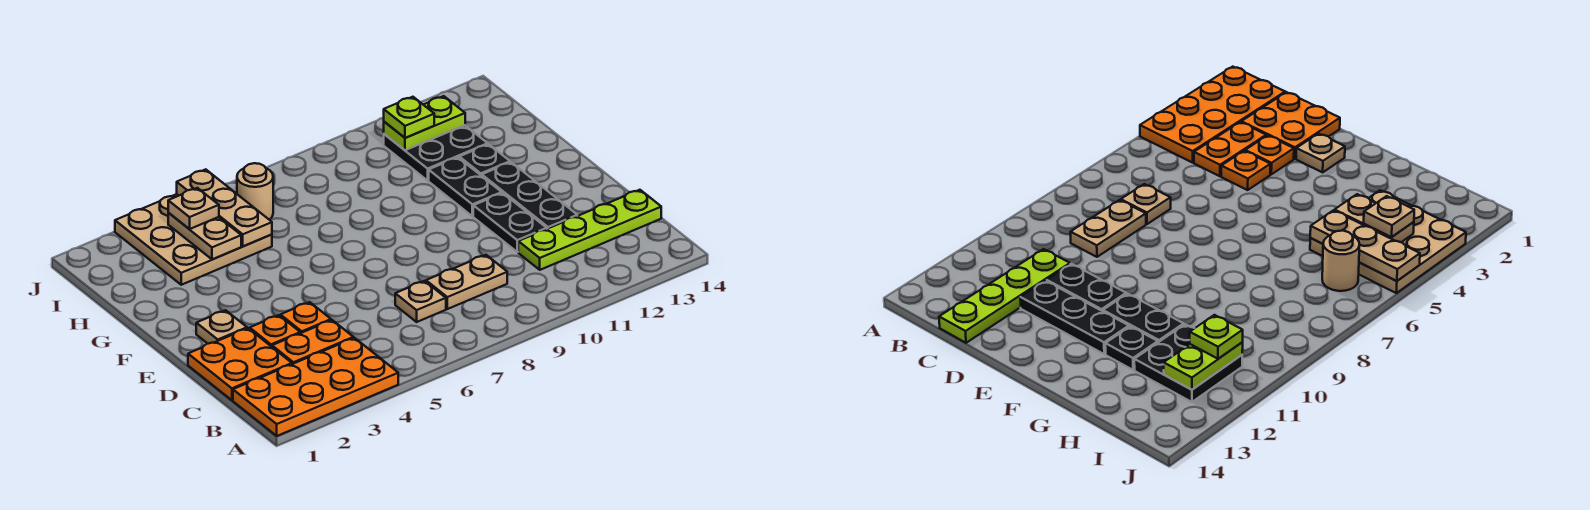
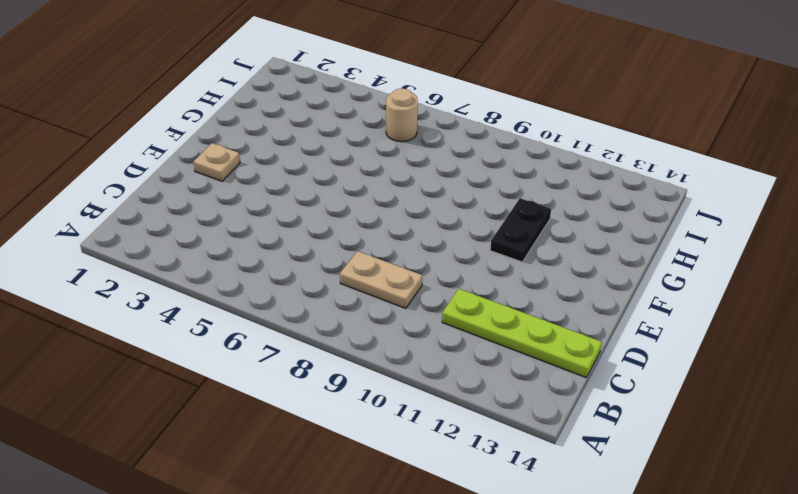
none -> orange 2x4 plate [233,338,398,436]
none -> orange 2x2 plate [188,328,292,400]
none -> orange 1x2 plate [272,320,354,364]

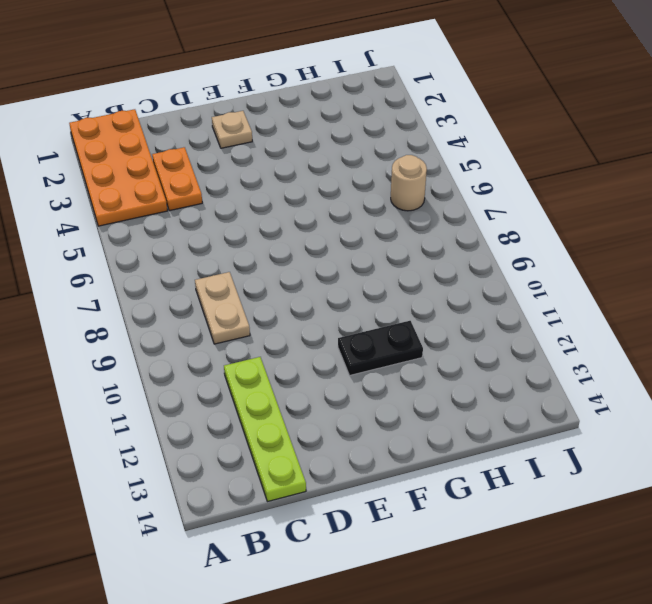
none -> orange 2x2 plate [188,328,292,400]
none -> tan 1x1 plate [395,281,446,322]
none -> orange 1x1 plate [250,315,300,347]

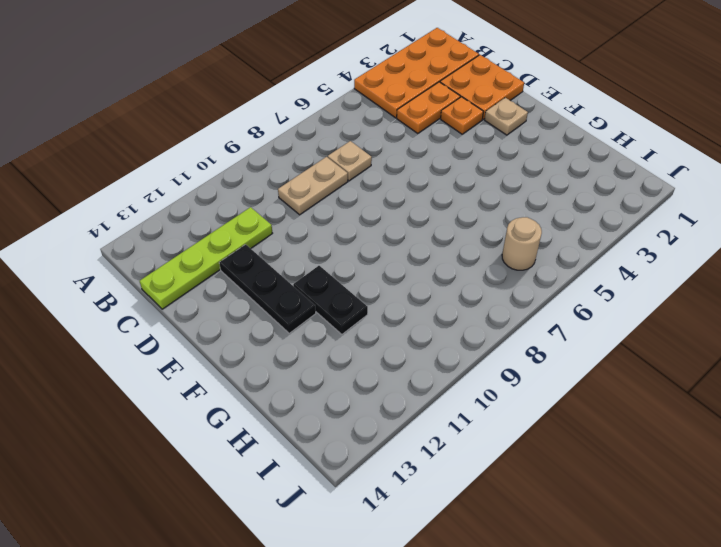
none -> orange 1x1 plate [280,302,331,333]
none -> black 1x2 plate [473,193,547,252]
none -> black 1x1 plate [459,144,510,176]

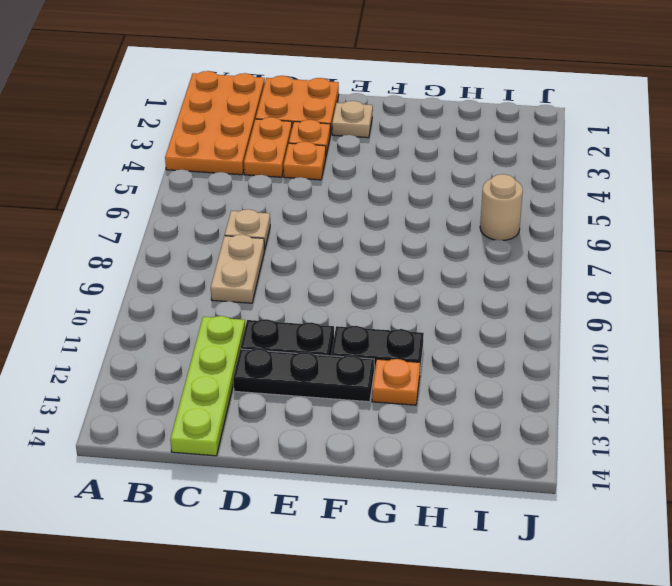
orange 1x1 plate [372,359,420,405] -> black 1x1 plate [459,144,510,176]
none -> tan 3x3 plate [115,194,272,285]
none -> black 2x2 plate [384,125,488,180]
none -> tan 1x2 plate [168,213,241,260]

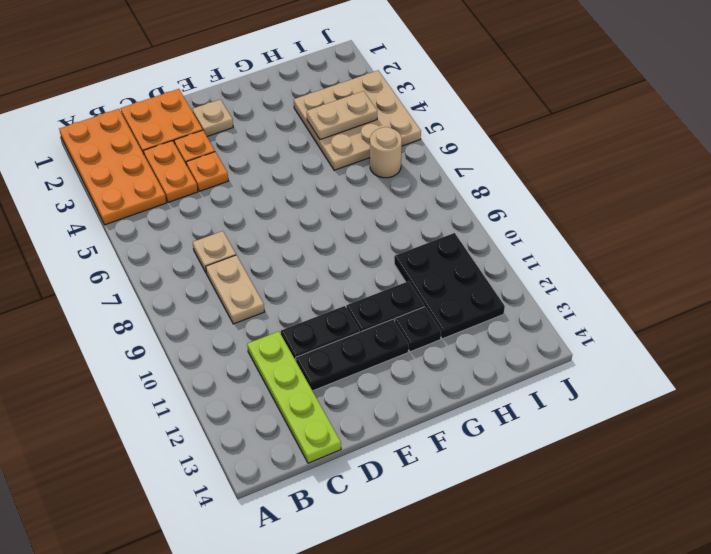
black 2x3 plate [394,233,505,339] -> black 2x2 plate [384,125,488,180]
none -> tan 1x3 plate [177,169,272,246]
none -> lime 1x2 plate [384,96,465,150]
none -> tan 1x1 plate [168,188,219,229]

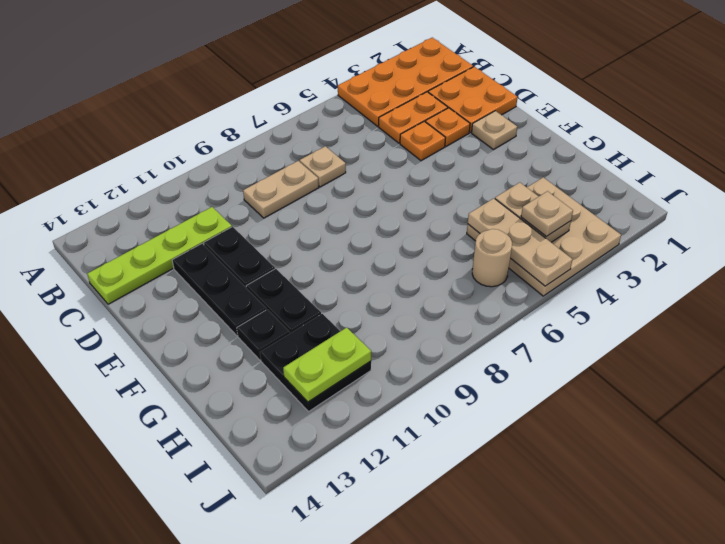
none -> lime 1x1 plate [384,97,434,138]

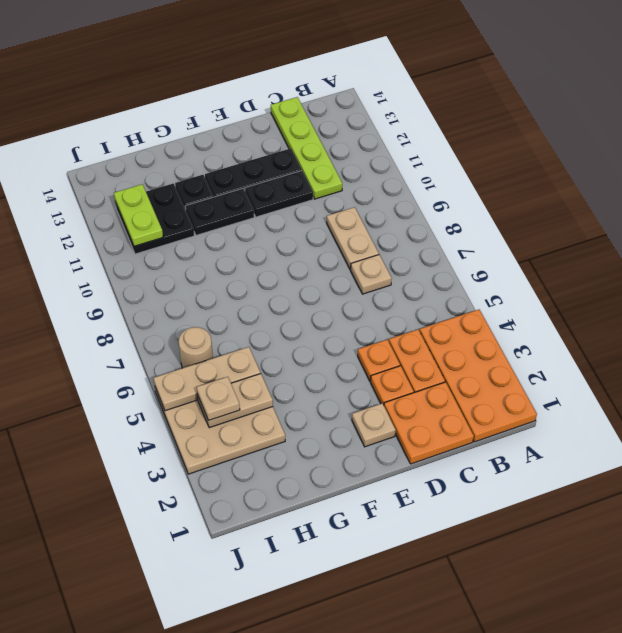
none -> lime 1x1 plate [384,97,434,138]

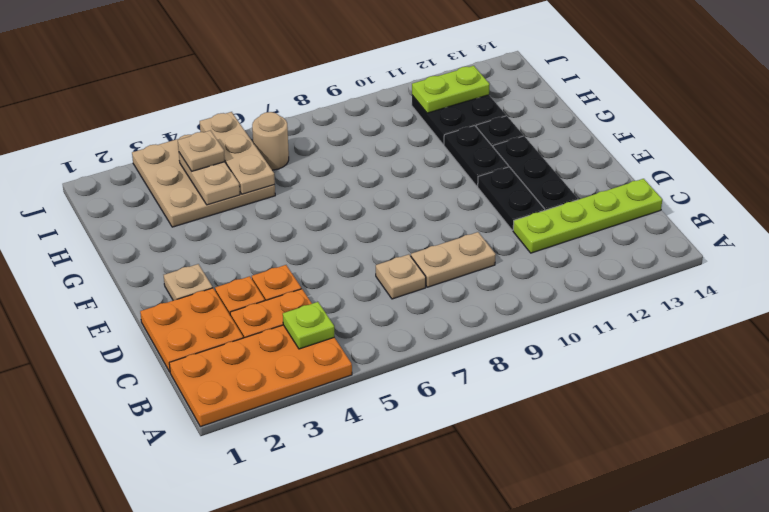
lime 1x1 plate [283,302,334,349] -> lime 1x1 plate moved to [384,97,434,138]

